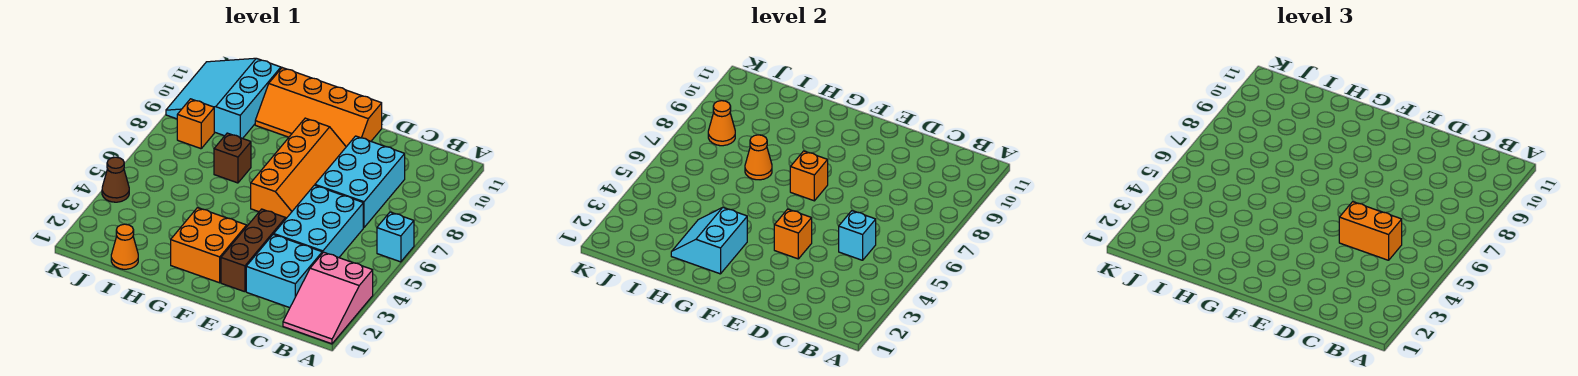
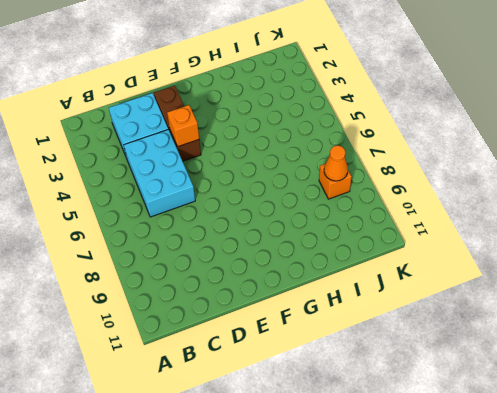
none -> pink 2x3 slope [283,252,373,344]
none -> cyan 1x1 brick [377,212,414,262]
none -> cyan 2x3 brick [315,136,405,228]

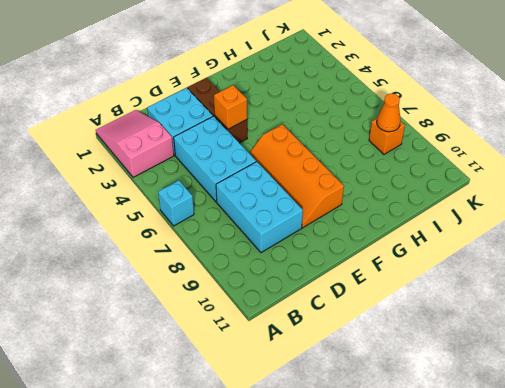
none -> orange 2x4 slope [255,68,382,147]
none -> orange 2x2 brick [171,208,247,283]
none -> brown 1x1 brick [214,133,251,183]

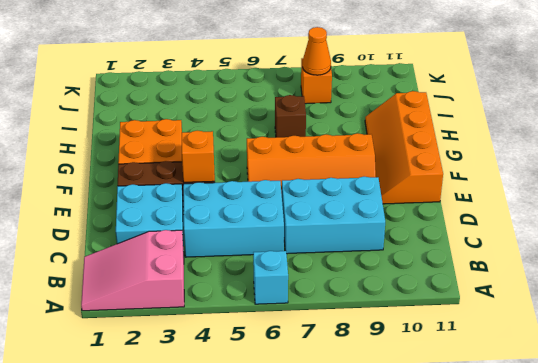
none -> orange 1x1 cone [111,224,138,269]
none -> cyan 3x3 slope [166,58,281,138]
none -> brown 1x1 cone [102,157,129,202]

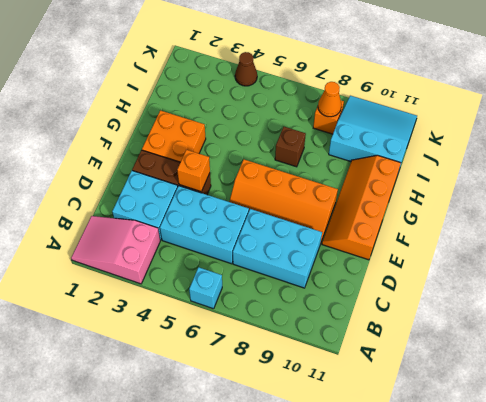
none -> orange 1x1 cone [111,224,138,269]
none -> cyan 1x1 brick [839,211,876,260]
none -> orange 1x1 brick [790,151,828,201]

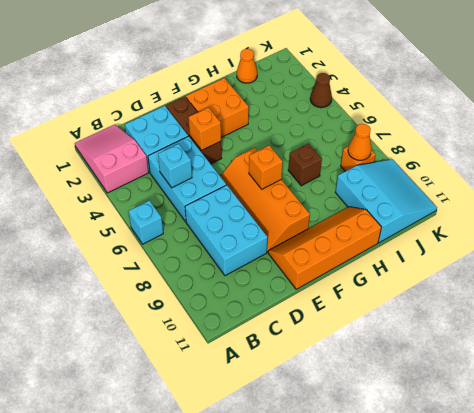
none -> cyan 2x2 slope [671,208,747,274]
none -> orange 1x1 cone [745,135,772,180]
none -> orange 1x2 brick [1339,202,1402,260]

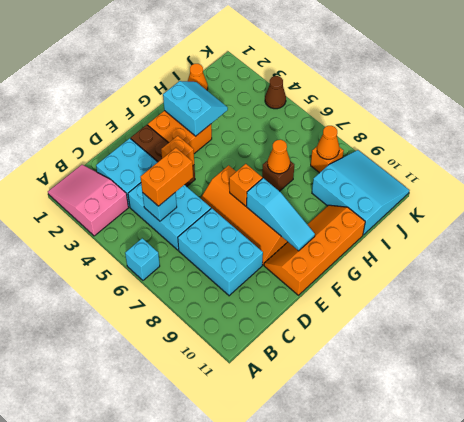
cyan 1x3 slope [247,178,315,251] -> none

